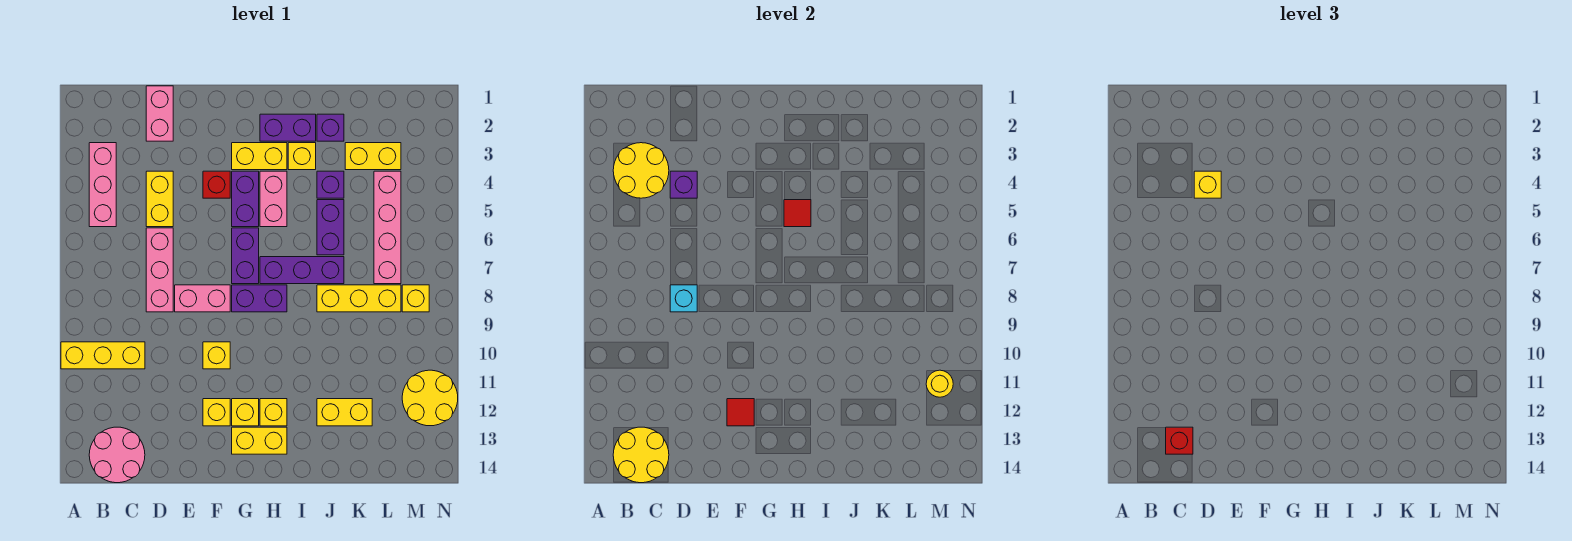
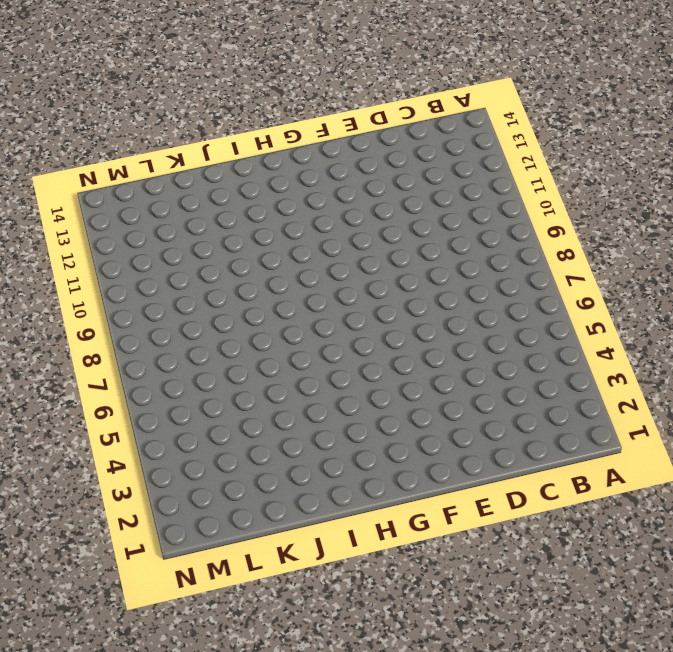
none -> yellow 1x3 brick [61,342,145,369]
none -> pink 1x3 brick [89,143,116,227]
none -> pink 2x2 round brick [89,427,145,483]
none -> pink 1x2 brick [146,86,173,141]

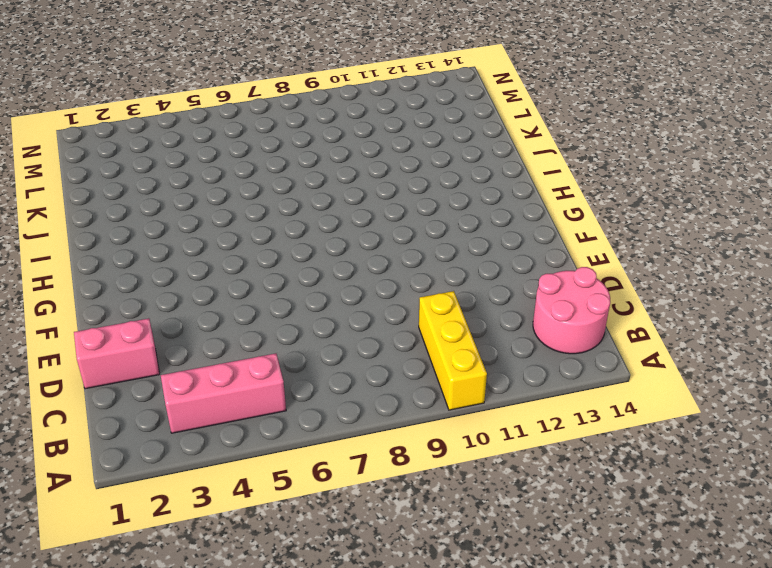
none -> yellow 1x2 brick [146,171,173,227]
none -> pink 1x3 brick [146,228,173,312]
none -> pink 1x2 brick [175,285,230,312]
none -> red 1x1 brick [203,171,230,198]

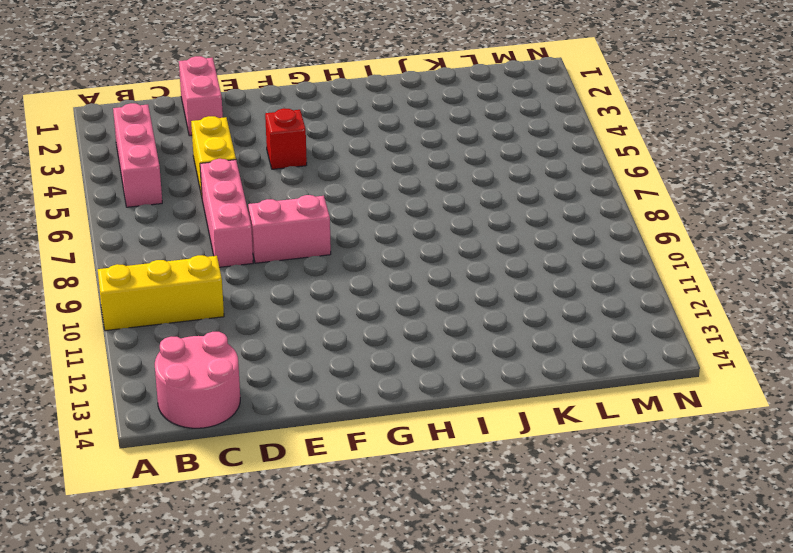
none -> yellow 1x1 brick [203,342,230,369]
none -> yellow 1x1 brick [203,399,230,426]
none -> yellow 1x2 brick [232,143,287,170]
none -> purple 1x2 brick [232,171,259,227]

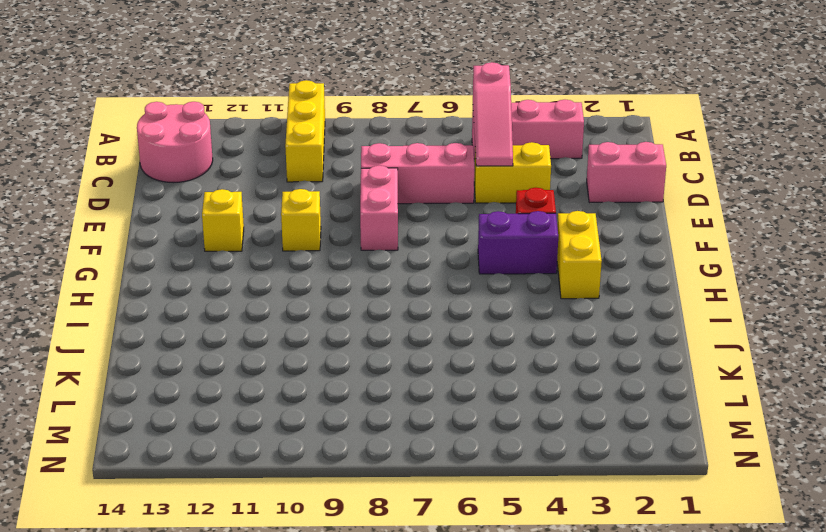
pink 1x3 slope [473,62,513,166] -> none
none -> purple 1x2 brick [232,228,259,284]
none -> purple 1x2 brick [232,285,287,312]
none -> yellow 1x1 brick [232,399,259,426]
none -> yellow 1x2 brick [232,427,287,454]

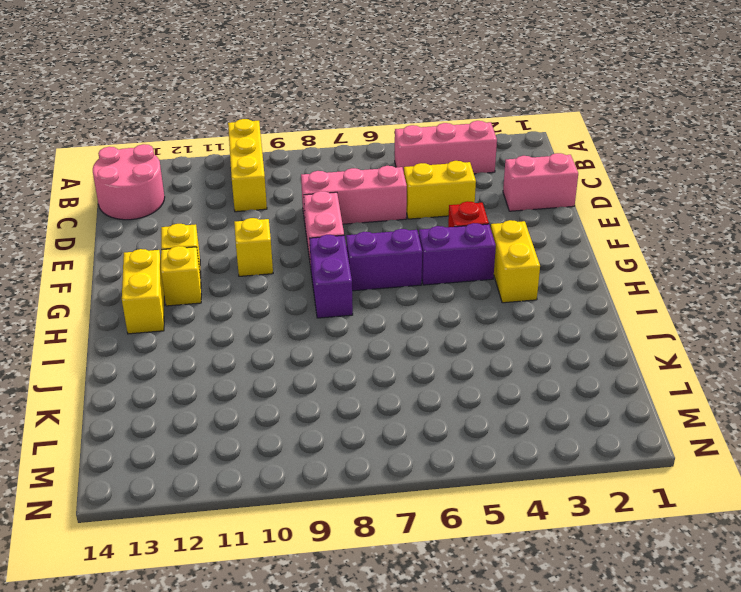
none -> purple 1x2 brick [260,114,316,141]
none -> pink 1x2 brick [260,171,287,227]
none -> purple 1x3 brick [260,257,344,284]
none -> yellow 1x1 brick [260,399,287,426]

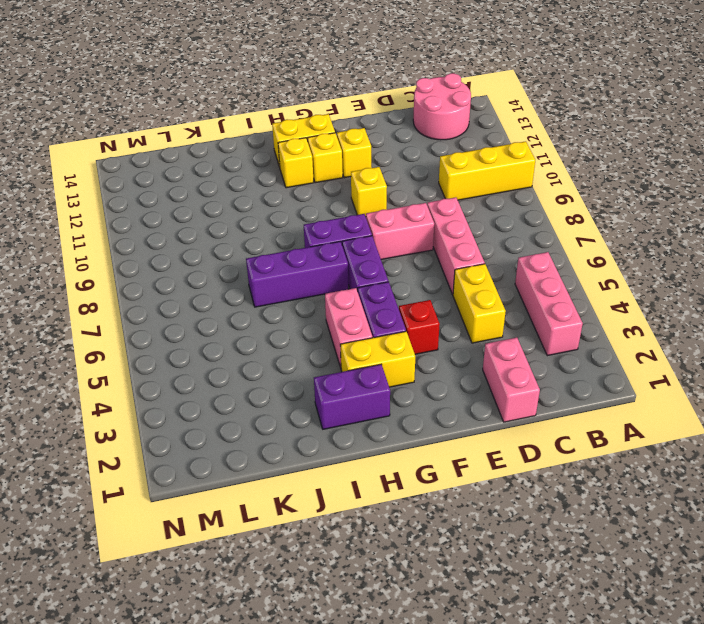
none -> yellow 1x1 brick [288,143,316,170]
none -> purple 1x1 brick [317,114,344,141]
none -> purple 1x1 brick [317,171,344,198]
none -> purple 1x2 brick [317,200,344,255]

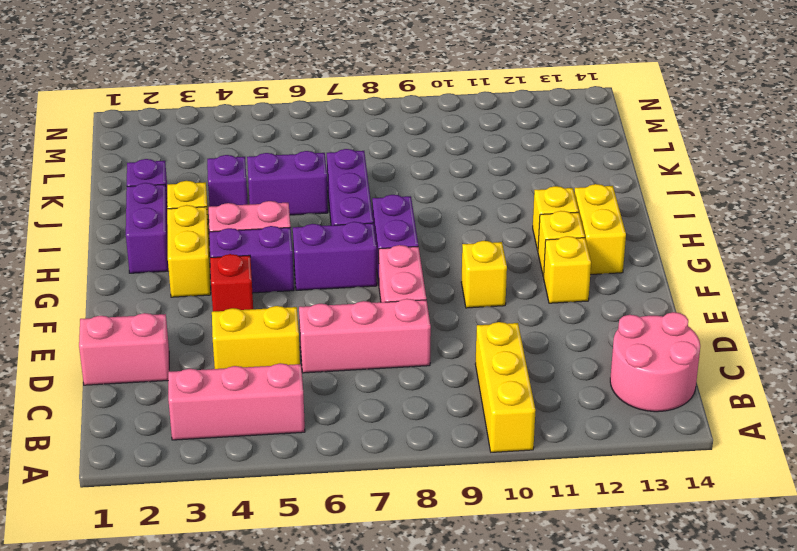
none -> yellow 1x3 brick [317,285,401,312]
none -> yellow 1x2 brick [317,399,372,426]
none -> yellow 1x2 brick [345,143,401,170]
none -> pink 1x4 brick [374,171,401,284]

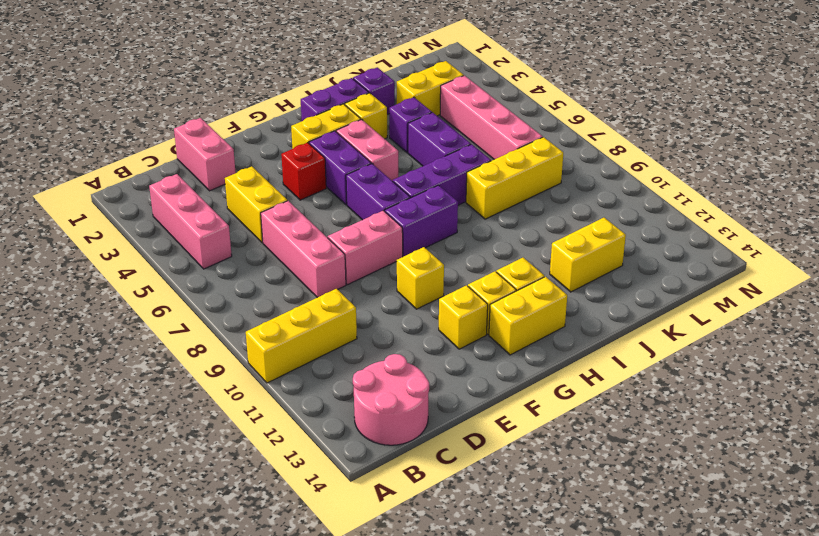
none -> yellow 1x1 brick [402,285,429,312]
none -> yellow 2x2 round brick [402,370,458,426]
none -> yellow 2x2 round brick [613,143,669,198]
none -> yellow 2x2 round brick [613,427,669,483]

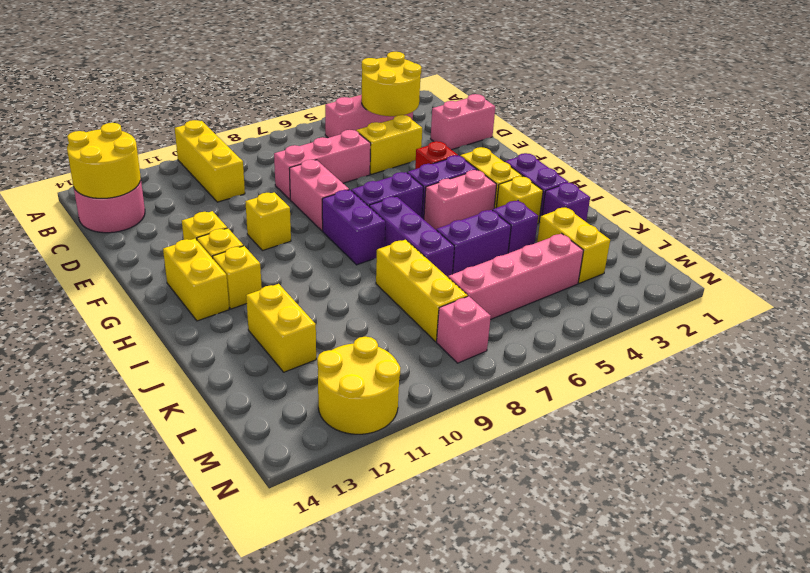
pink 1x1 brick [437,296,491,363] -> yellow 1x1 brick [402,285,429,312]
none -> purple 1x1 brick [670,171,697,198]
none -> cyan 1x1 brick [670,285,697,312]
none -> red 1x1 tile [727,399,754,426]
none -> red 1x1 tile [784,200,811,227]

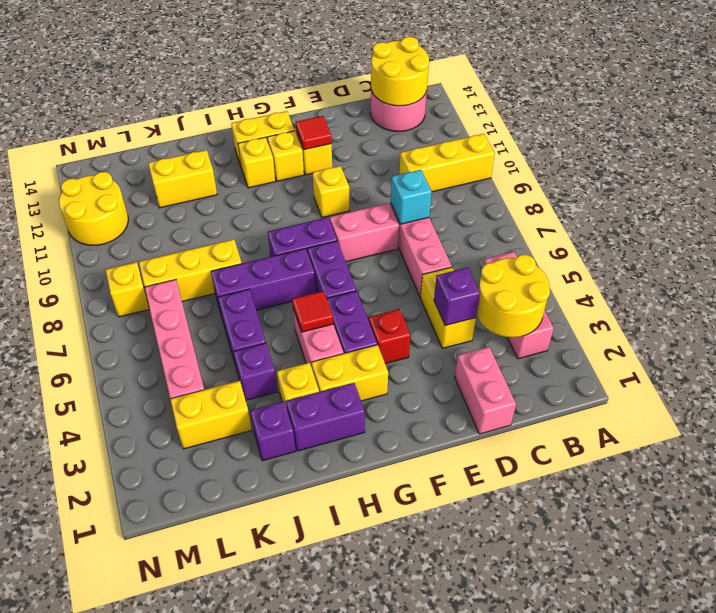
none -> yellow 1x1 round brick [926,370,953,397]
none -> red 1x1 brick [1166,427,1193,454]
none -> yellow 1x1 brick [1194,171,1221,198]

